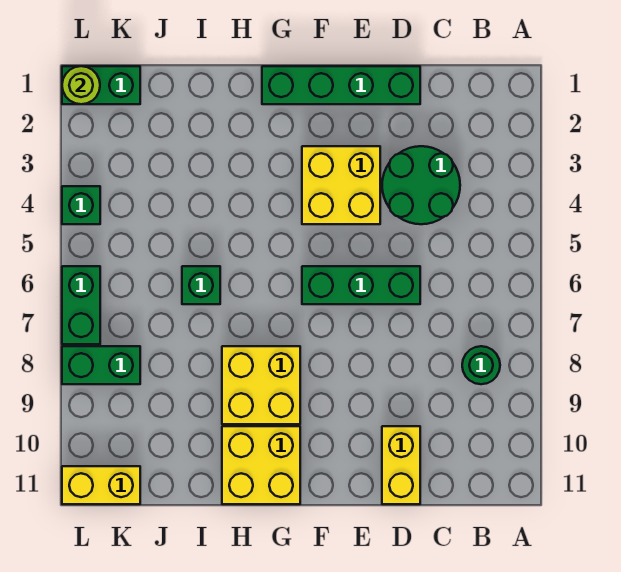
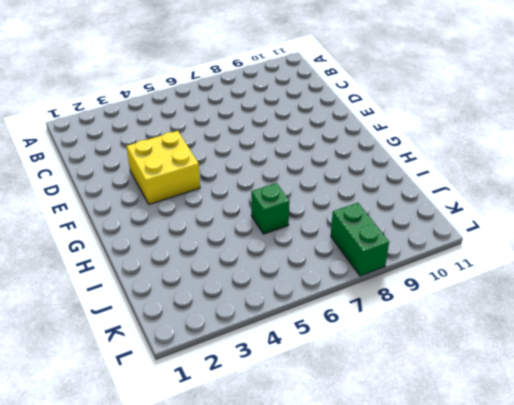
none -> green 1x1 round brick [462,346,500,384]
none -> green 2x2 round brick [382,146,460,224]
none -> green 1x4 brick [262,66,420,104]

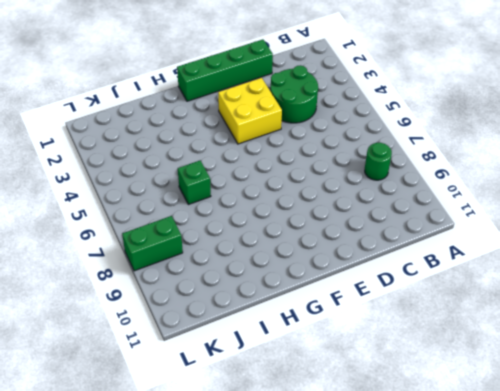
none -> green 1x3 brick [302,266,420,304]
none -> yellow 1x2 brick [382,426,420,504]
none -> yellow 2x2 brick [222,346,300,424]

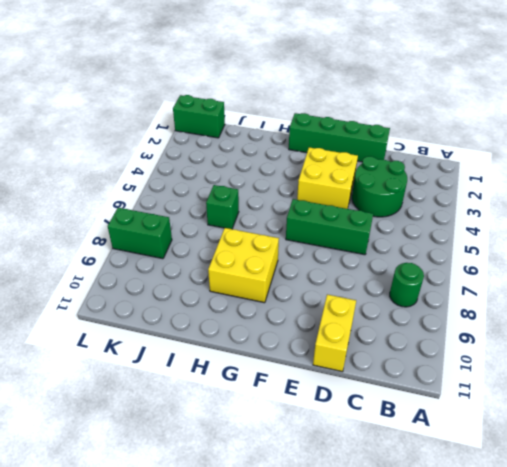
none -> yellow 2x2 brick [222,426,300,504]
none -> yellow 1x2 brick [62,466,140,504]
none -> green 1x1 brick [62,186,100,224]

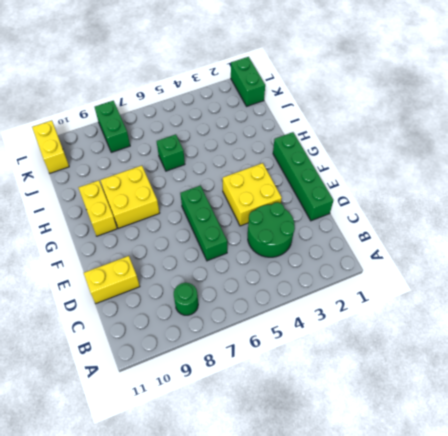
yellow 1x2 brick [79,180,117,236] -> yellow 2x2 brick [222,426,300,504]
none -> green 1x1 brick [62,186,100,224]
none -> green 1x2 brick [62,266,100,344]
none -> lime 1x1 round brick [62,66,100,104]

